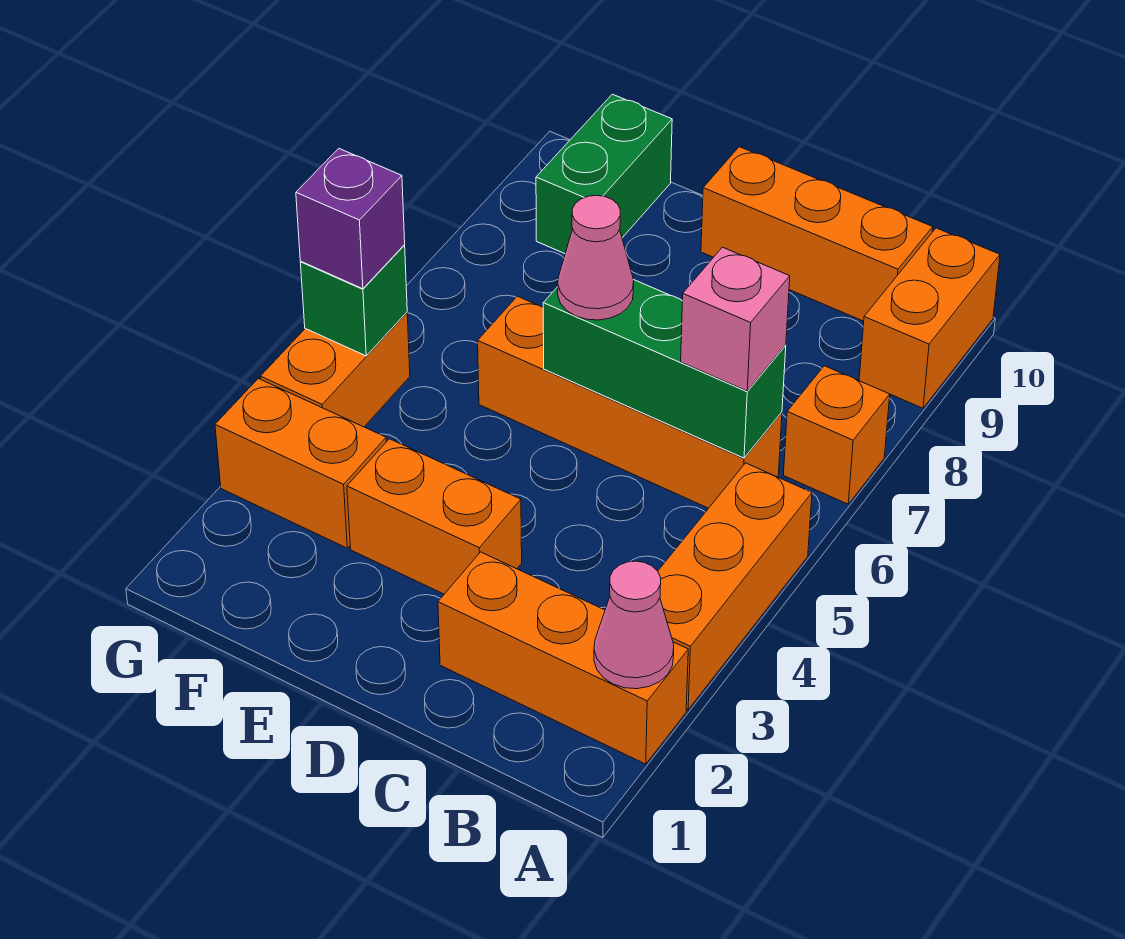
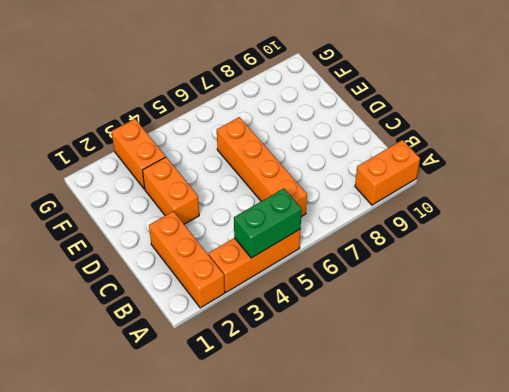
green 1x2 brick [234,189,302,258] -> green 1x2 brick moved to [536,94,672,254]
none -> orange 1x1 brick [784,366,890,504]
none -> orange 1x3 brick [701,147,933,321]
none -> orange 1x2 brick [260,312,410,427]

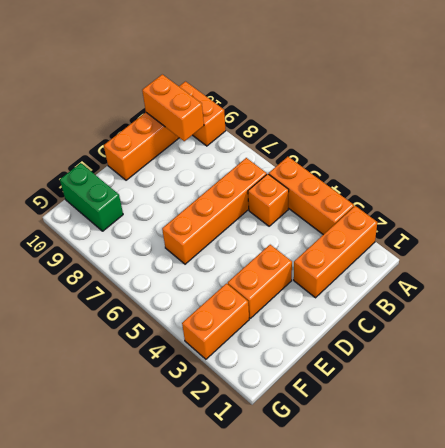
orange 1x1 brick [248,174,289,226] -> orange 1x1 brick moved to [784,366,890,504]
orange 1x2 brick [142,74,204,141] -> orange 1x2 brick moved to [260,312,410,427]
none -> pink 1x1 cone [594,561,674,689]
none -> green 1x3 brick [543,280,786,458]
none -> green 1x1 brick [300,245,407,356]

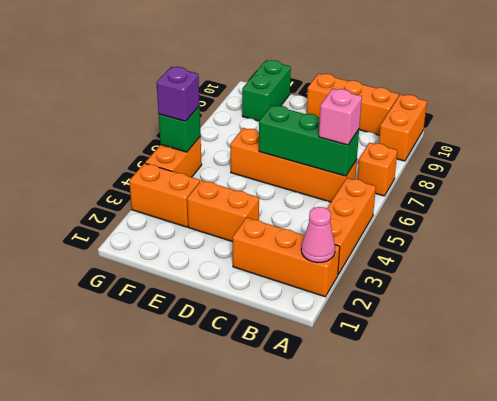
none -> pink 1x1 cone [558,195,634,320]

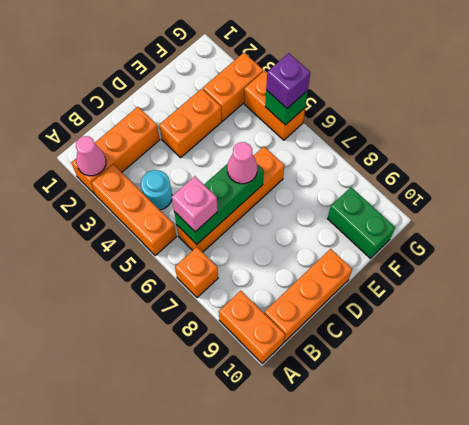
cyan 1x1 round brick [141,170,172,210] -> none

